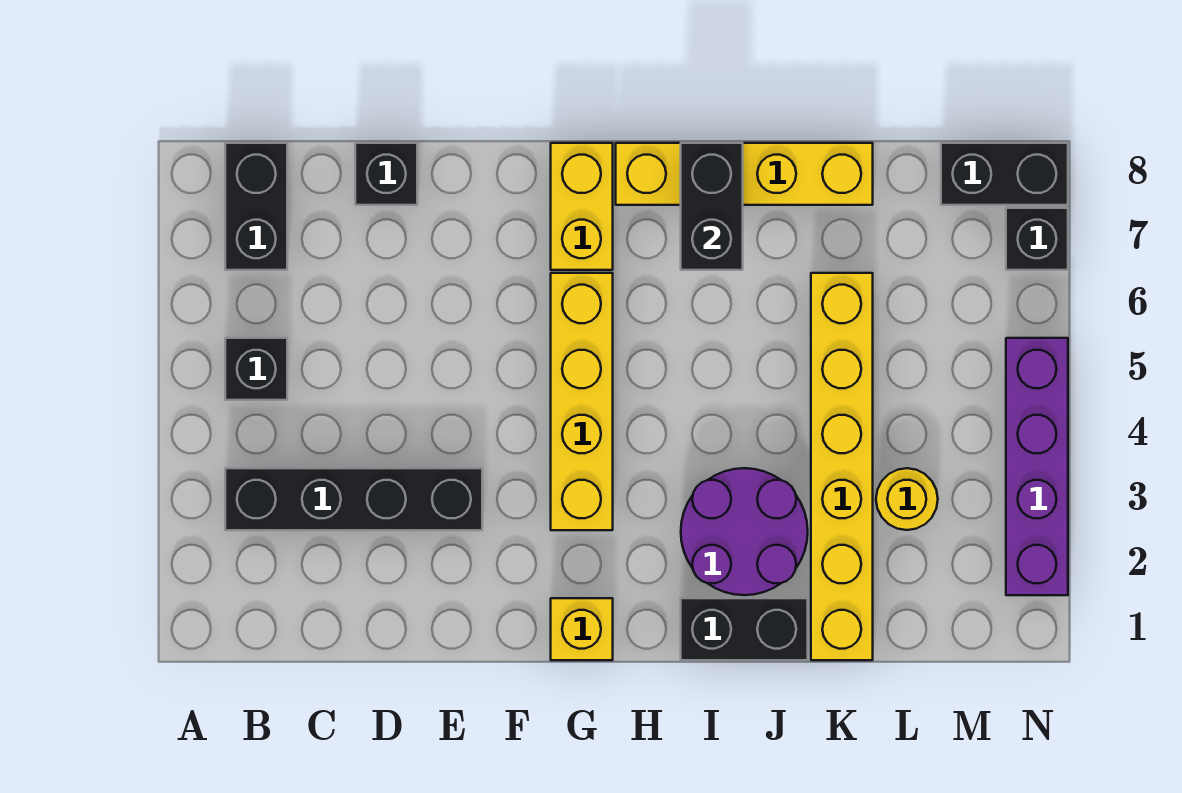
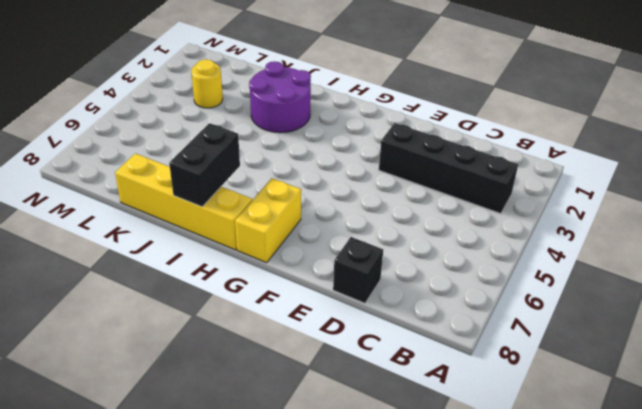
none -> black 1x1 brick [225,338,287,400]
none -> black 1x2 brick [225,143,287,270]
none -> yellow 1x1 brick [551,598,613,660]

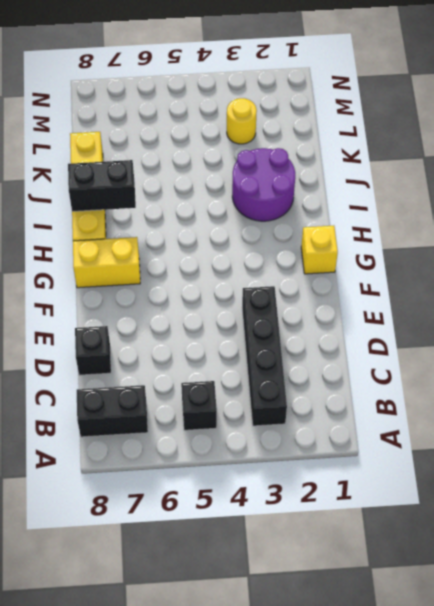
none -> yellow 1x4 brick [551,273,613,530]
none -> black 1x2 brick [681,598,808,660]
none -> yellow 1x6 brick [811,273,873,660]

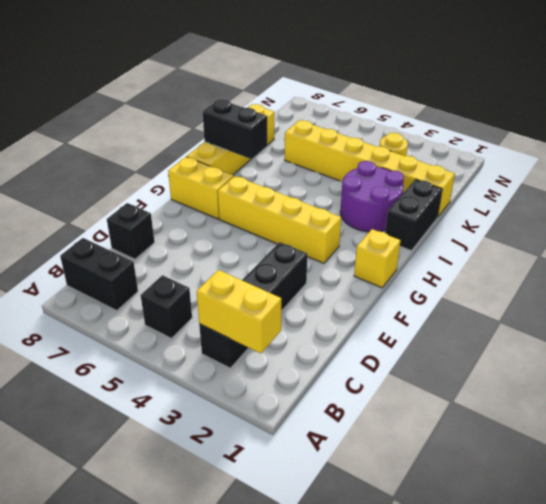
yellow 1x2 brick [196,270,281,353] -> none
none -> black 1x2 brick [941,143,1068,205]
none -> purple 1x4 brick [1006,338,1068,595]
none -> black 1x1 brick [1006,208,1068,270]

